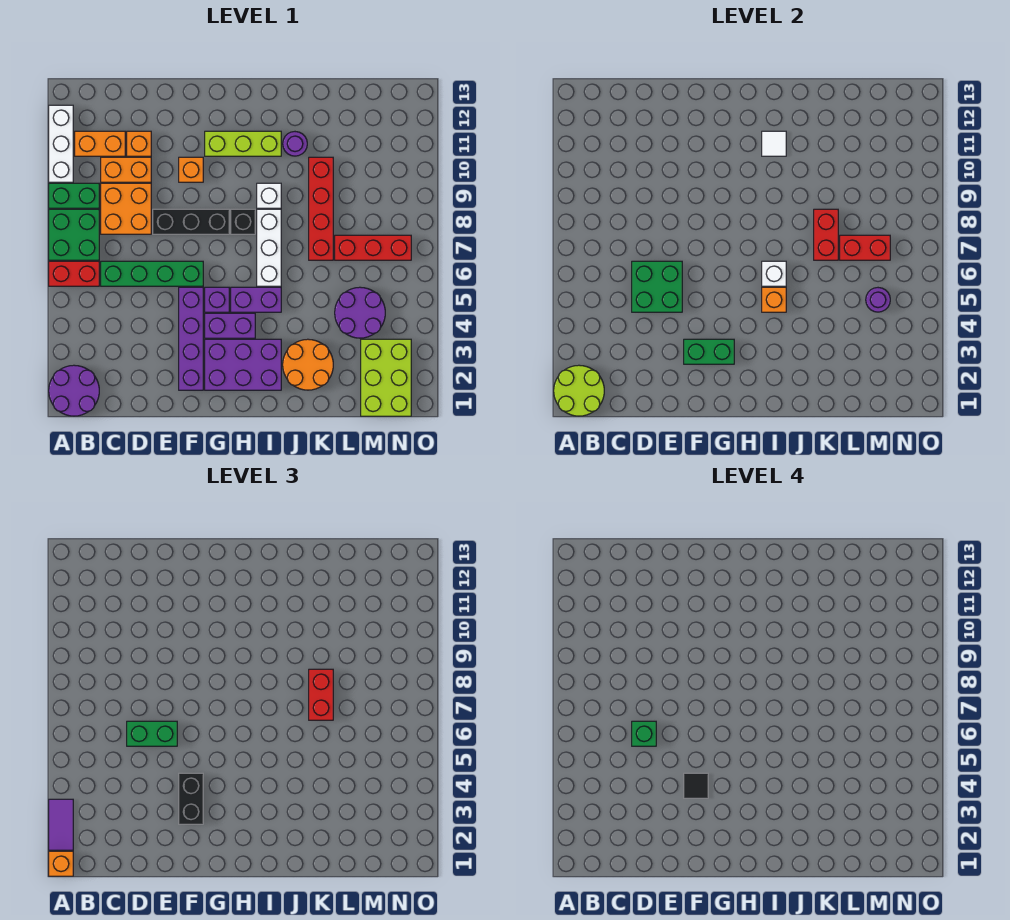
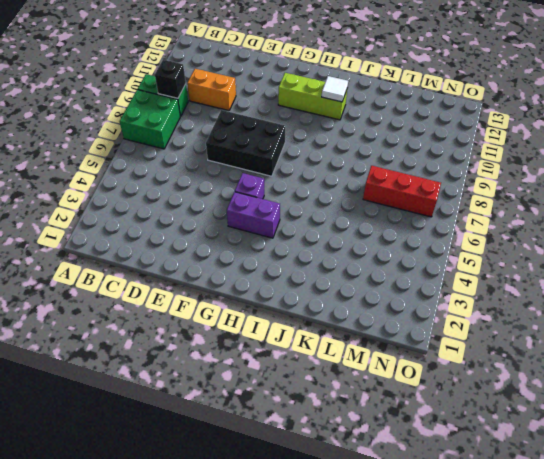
black 1x1 brick [155,60,186,98] -> black 1x1 brick moved to [231,209,255,234]
black 2x3 brick [206,110,285,176] -> black 1x3 brick [153,209,229,234]
none -> purple 2x2 round brick [49,365,99,416]
none -> red 1x2 brick [49,261,99,286]
none -> white 1x3 brick [49,105,73,182]
none -> orange 1x2 brick [75,131,125,156]

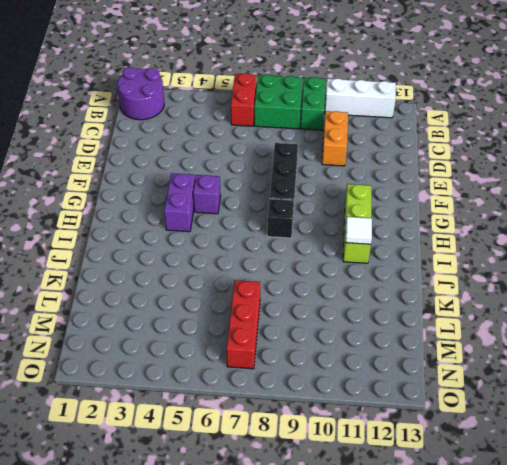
none -> orange 1x2 brick [75,131,125,156]
none -> green 1x4 brick [101,261,203,286]
none -> orange 2x2 brick [101,183,151,234]
none -> orange 1x1 brick [127,131,151,156]

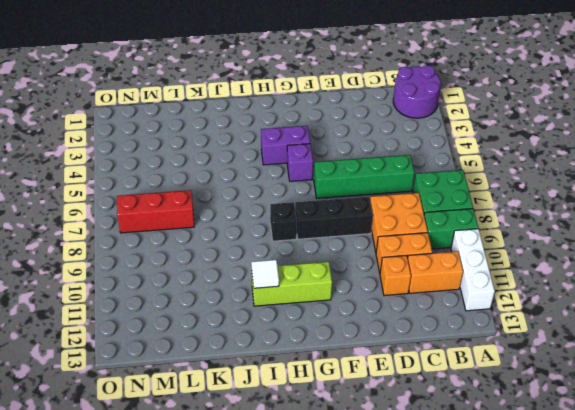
none -> red 1x2 brick [49,261,99,286]
none -> purple 1x4 brick [179,287,203,390]
none -> orange 1x1 brick [179,157,203,182]
none -> purple 2x3 brick [205,339,281,390]

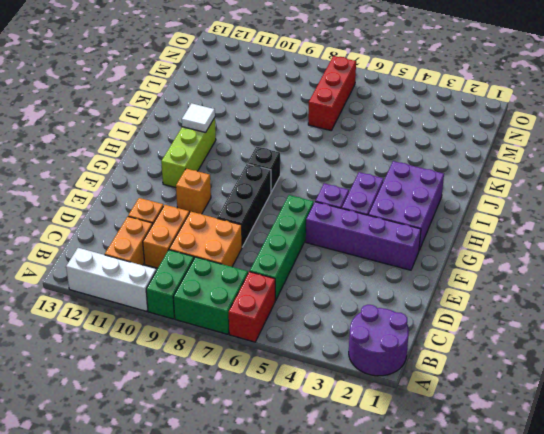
none -> purple 1x2 brick [231,287,281,312]
none -> white 1x3 brick [257,209,281,286]
none -> white 1x1 brick [257,183,281,208]
none -> orange 2x2 round brick [283,339,333,390]

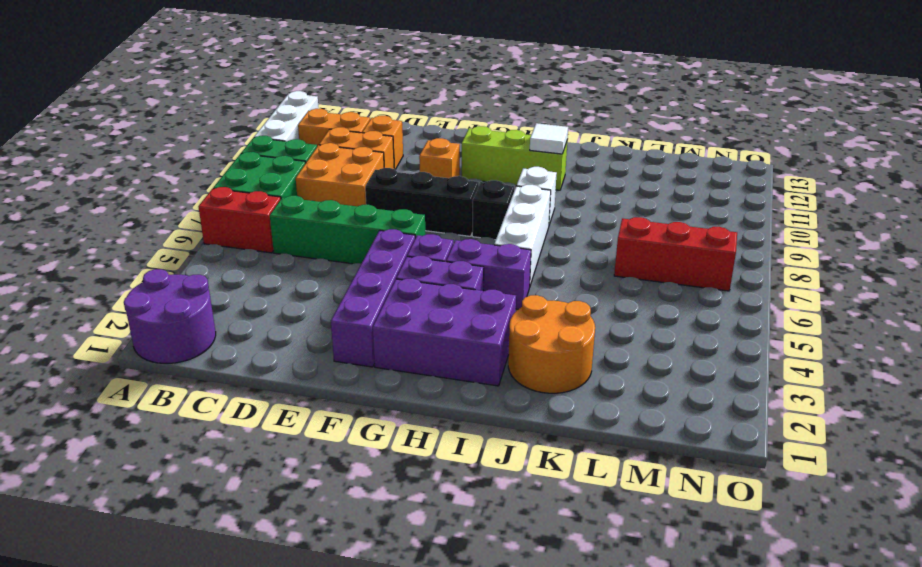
none -> purple 1x1 round brick [283,132,307,156]
none -> red 1x4 brick [309,157,333,260]
none -> purple 2x2 round brick [335,287,385,338]
none -> lime 2x3 brick [361,339,411,416]

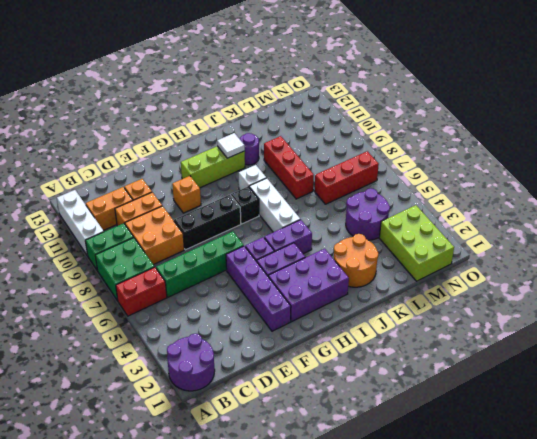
red 1x3 brick [264,136,314,199] -> red 1x4 brick [309,157,333,260]
none -> lime 2x2 round brick [554,365,604,416]
none -> green 2x2 brick [632,261,682,312]
none -> green 1x2 brick [684,339,734,364]
none -> orange 1x1 brick [762,287,786,312]

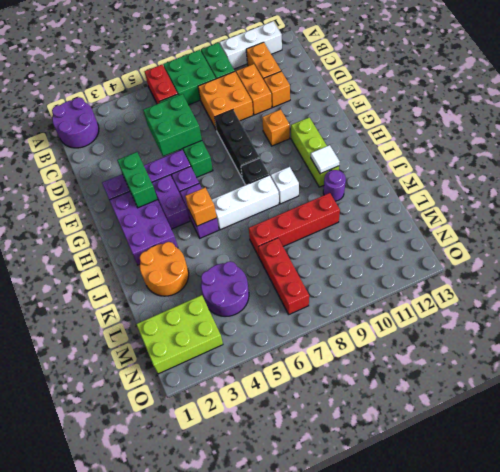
none -> lime 2x2 round brick [554,365,604,416]
none -> white 1x1 brick [762,261,786,286]
none -> red 1x2 brick [814,209,838,260]
none -> red 1x2 brick [840,235,890,260]

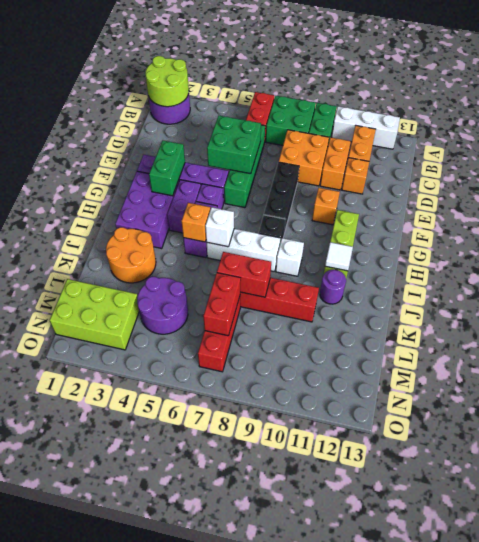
none -> purple 1x1 round brick [866,288,890,312]
none -> orange 1x1 brick [49,851,73,876]
none -> purple 1x2 tile [49,799,73,850]
none -> green 1x2 brick [127,721,177,746]

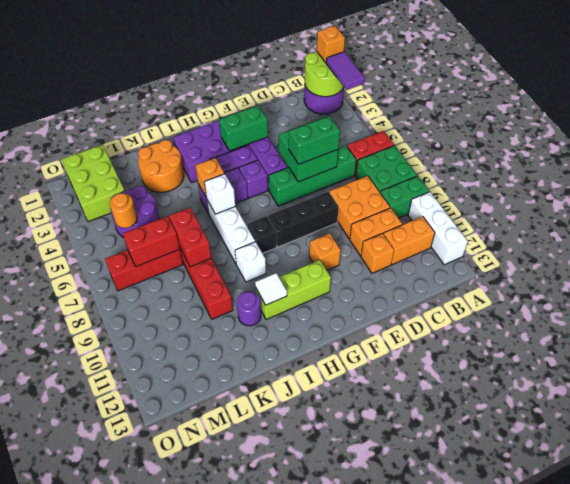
orange 1x1 round brick [110,193,137,228] -> purple 1x1 round brick [866,288,890,312]
none -> black 1x2 brick [179,773,203,824]
none -> red 1x2 brick [309,669,333,720]
none -> green 1x1 brick [632,721,656,746]
none -> black 1x1 tile [684,773,708,798]

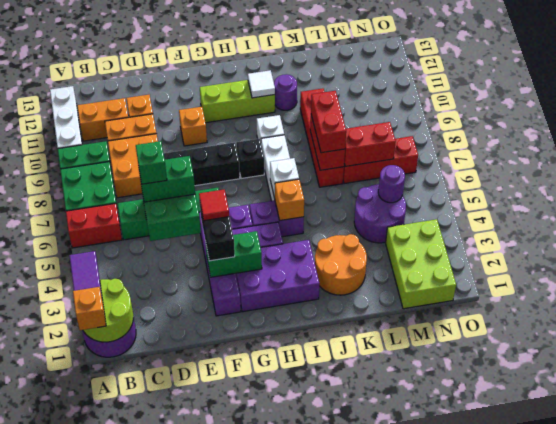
red 1x1 tile [199,190,229,221] -> black 1x1 tile [684,773,708,798]

